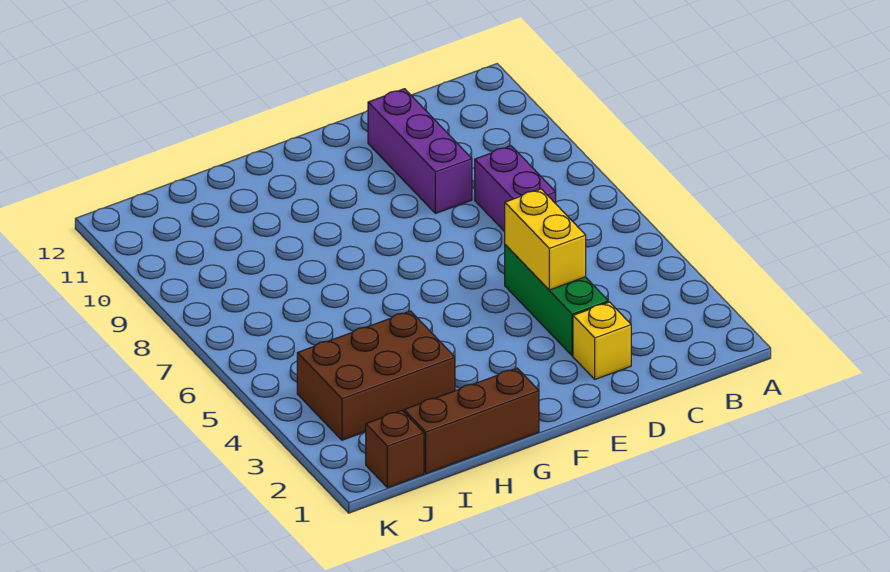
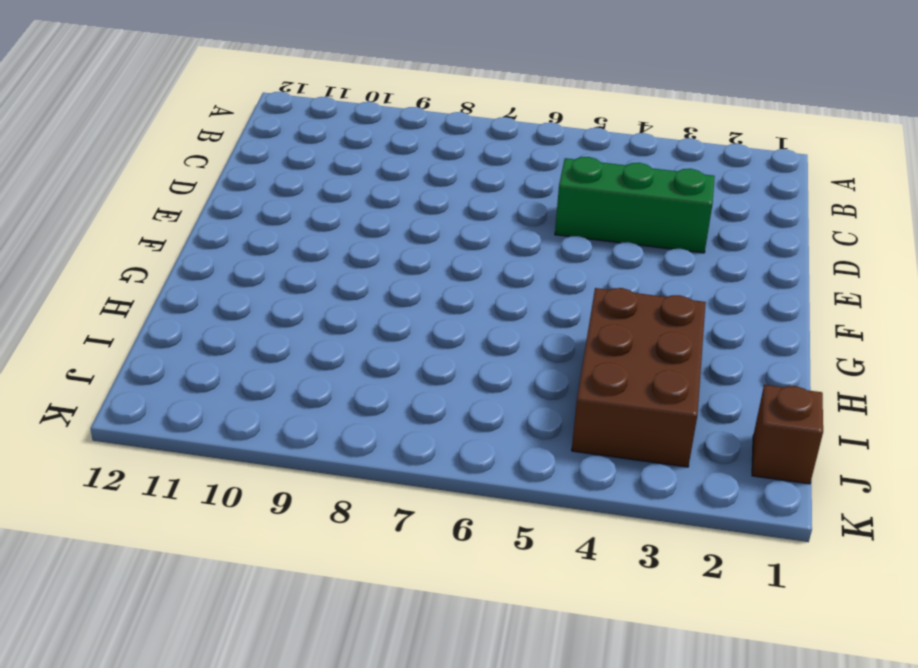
none -> purple 1x2 brick [475,146,556,232]
none -> yellow 1x1 brick [573,302,631,379]

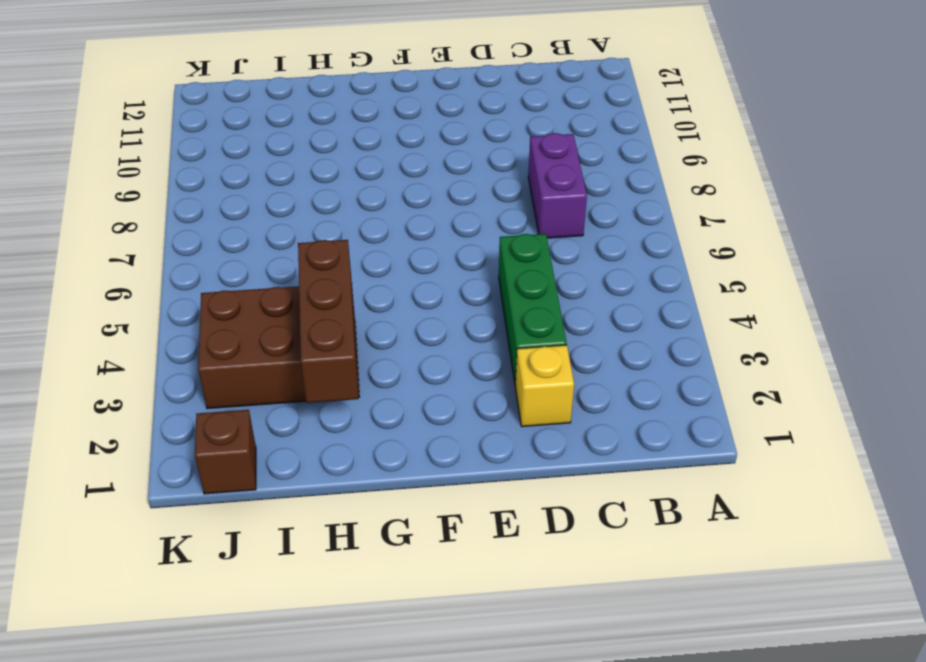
brown 1x3 brick [298,240,358,403] -> brown 1x3 brick turned to [404,368,539,474]
none -> purple 1x3 brick [368,89,472,213]
none -> yellow 1x2 brick [505,189,586,290]

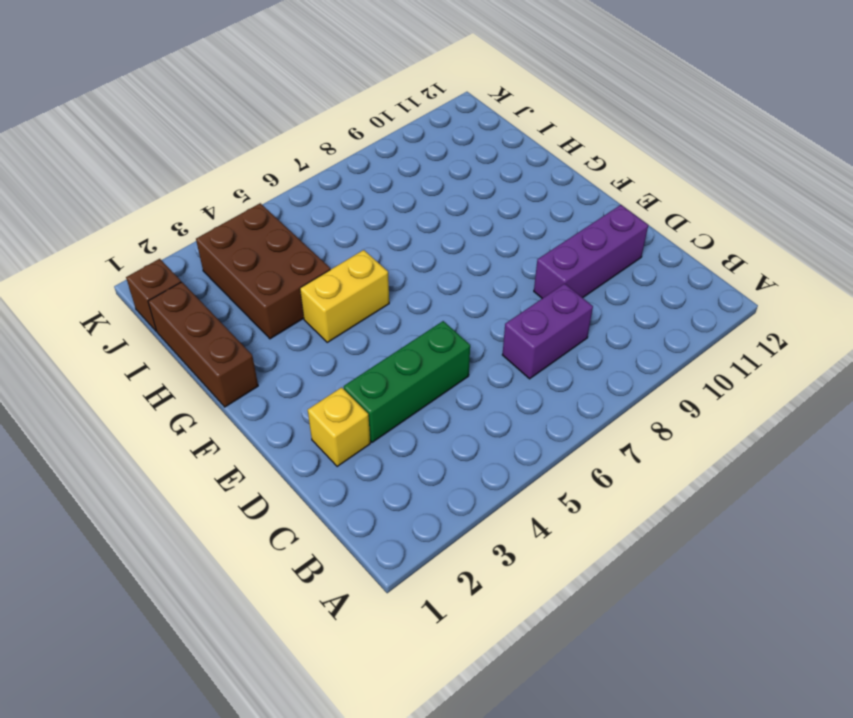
yellow 1x2 brick [300,250,389,342] -> yellow 1x2 brick moved to [505,189,586,290]

